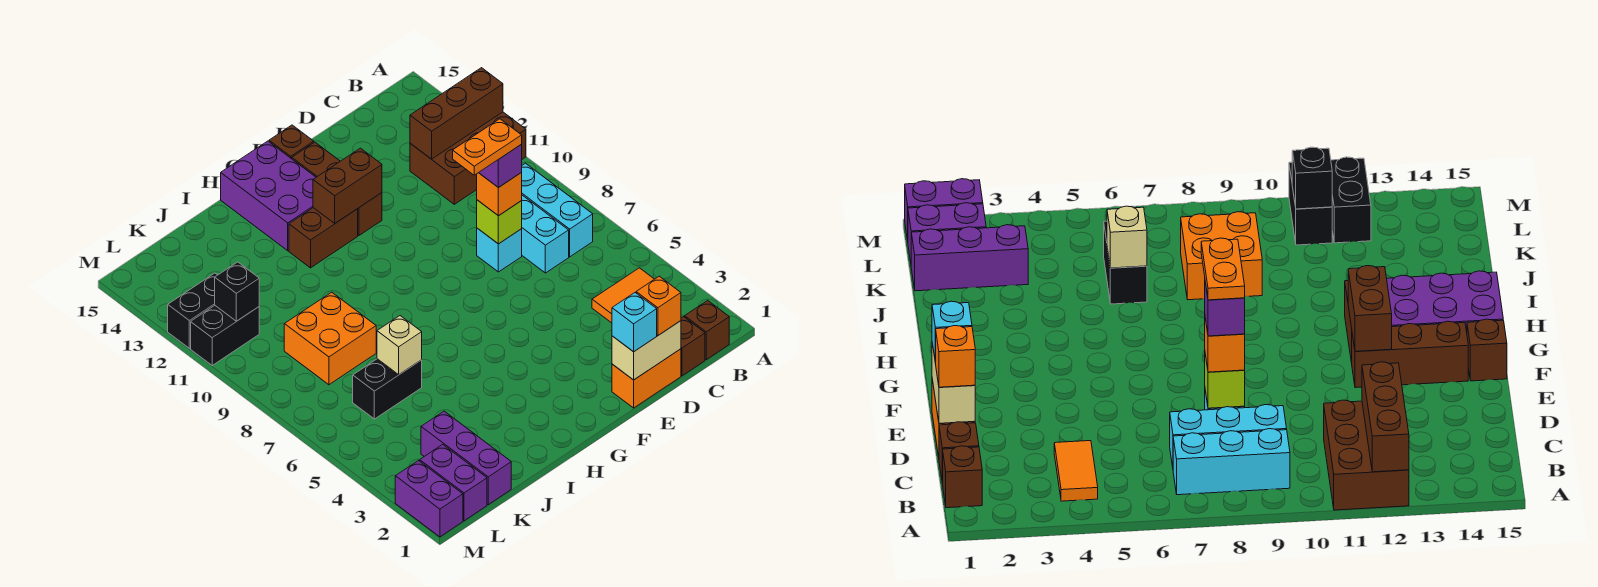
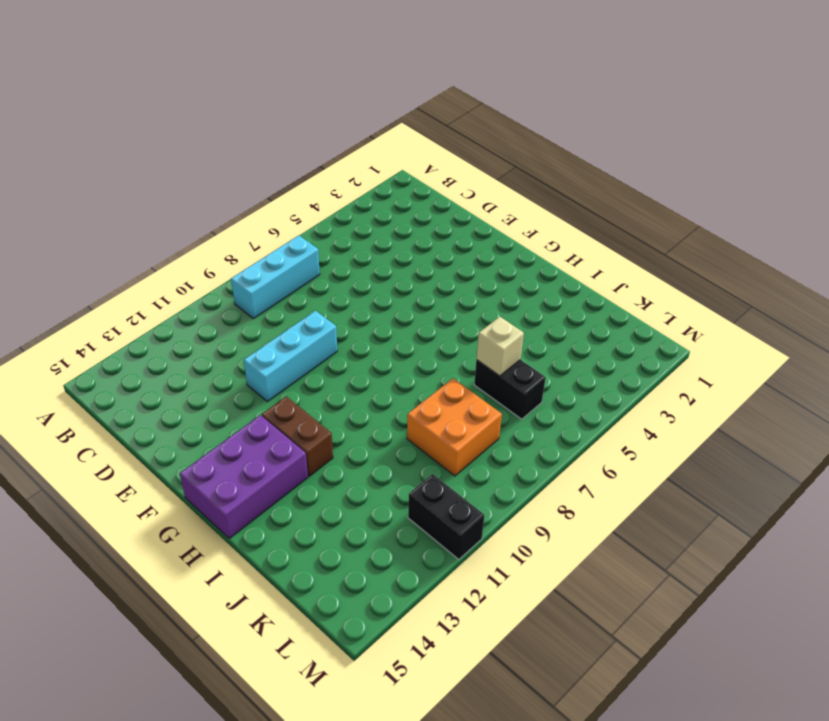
cyan 1x3 brick [244,311,337,402] -> cyan 1x3 brick moved to [521,195,569,273]
none -> brown 2x3 brick [410,112,526,204]
none -> brown 1x1 brick [685,300,729,360]
none -> orange 1x2 tile [592,268,654,323]
none -> brown 1x1 brick [681,317,705,376]

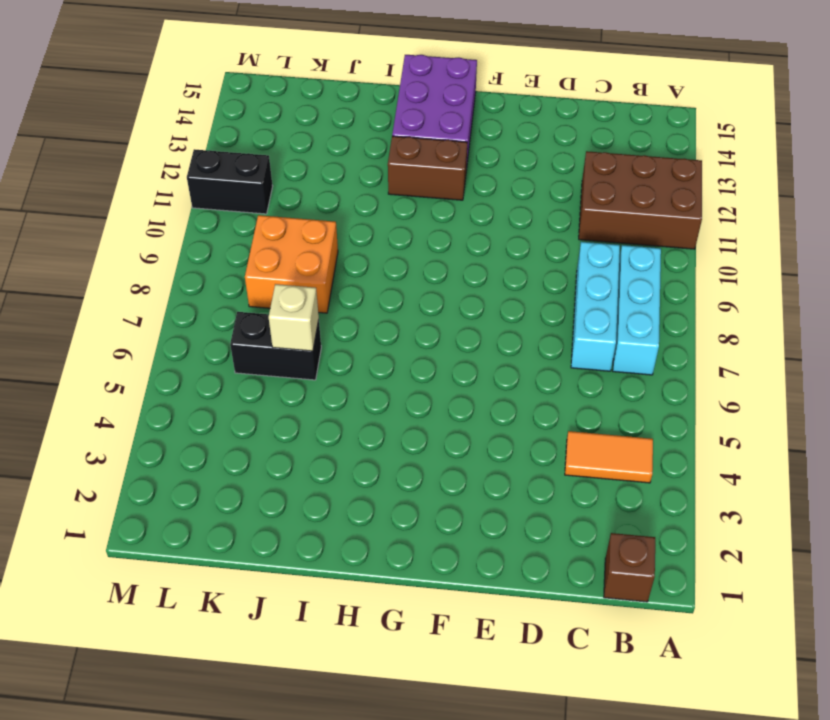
none -> brown 1x1 brick [681,317,705,376]
none -> orange 1x2 brick [612,349,681,408]
none -> cyan 1x1 brick [477,228,522,272]
none -> brown 1x3 brick [292,142,382,235]

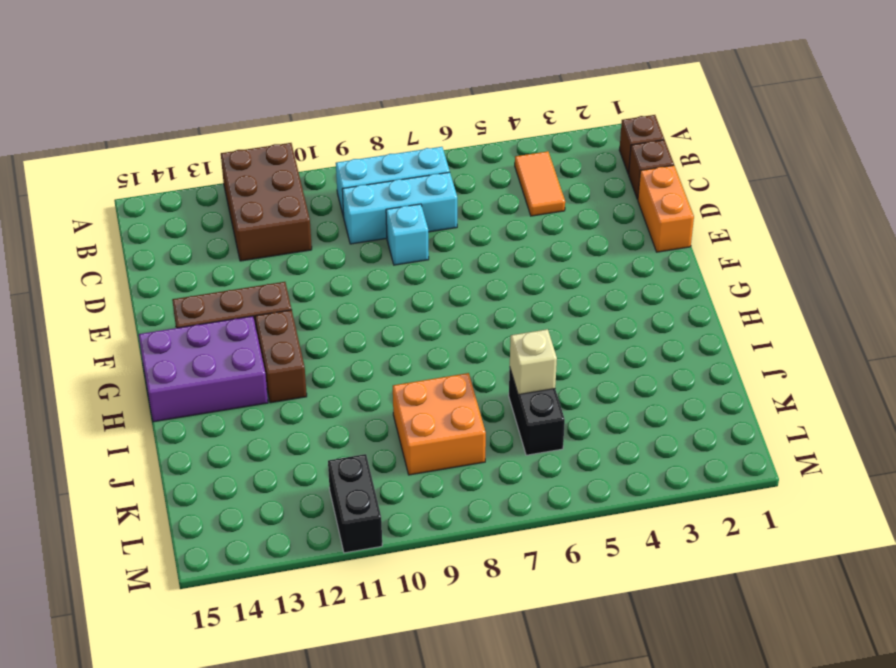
none -> brown 1x1 brick [269,125,314,159]
none -> purple 1x3 brick [421,411,511,505]
none -> purple 1x2 brick [420,444,487,521]
none -> black 1x2 brick [168,273,217,348]

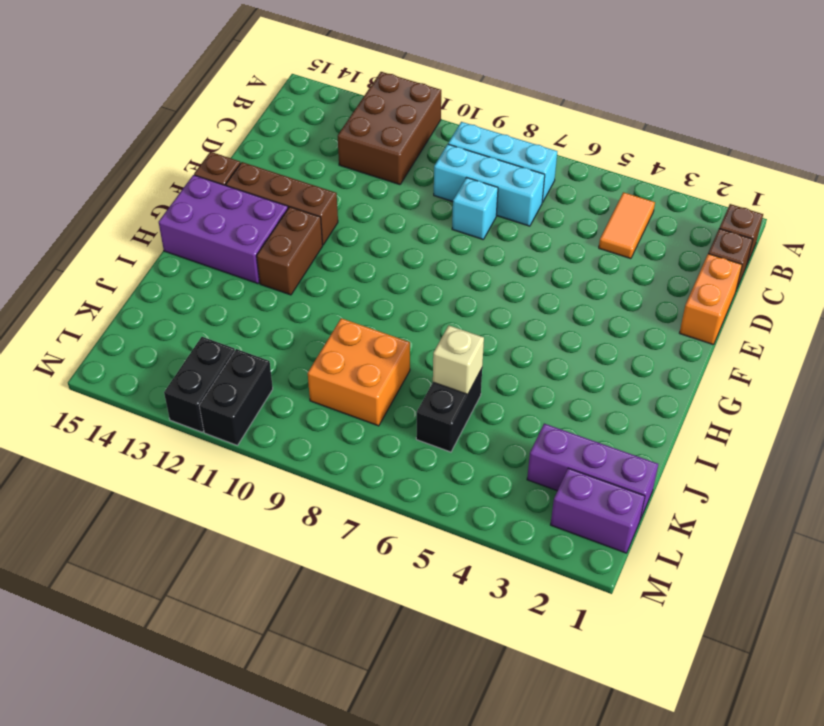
none -> purple 1x2 brick [395,461,463,537]
none -> brown 1x3 brick [410,68,503,159]
none -> tan 1x2 brick [612,321,681,380]
none -> lime 1x1 brick [477,200,522,244]

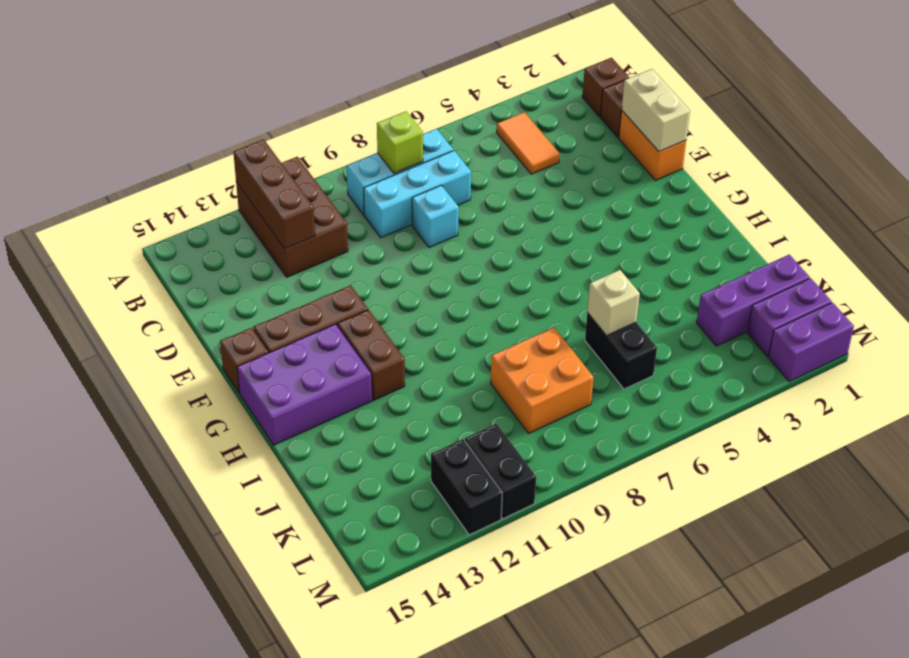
lime 1x1 brick [377,111,423,173] -> lime 1x1 brick moved to [477,200,522,244]
none -> brown 1x2 brick [313,148,382,223]
none -> black 1x1 brick [215,262,259,321]
none -> orange 1x1 brick [636,276,681,335]
none -> orange 1x1 brick [477,173,522,216]

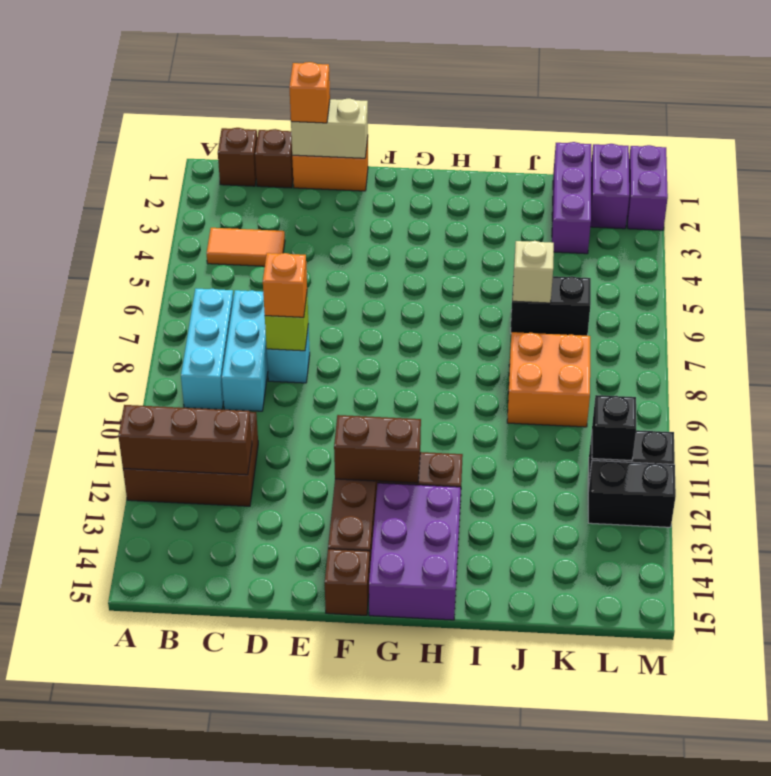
none -> cyan 1x1 brick [612,293,657,352]
none -> purple 1x1 brick [479,145,522,188]
none -> orange 1x2 plate [453,119,522,175]

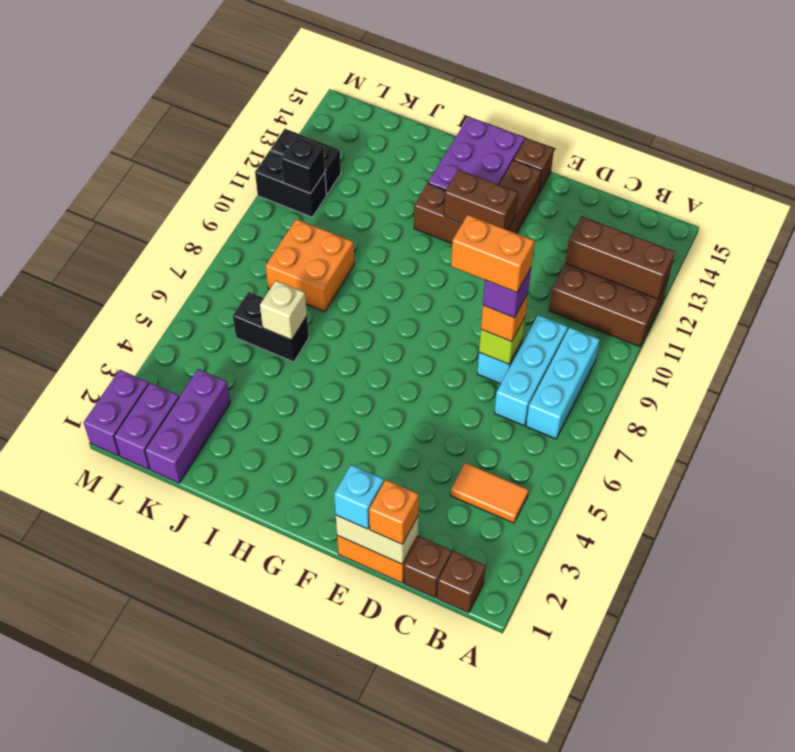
orange 1x2 brick [451,215,534,292] -> orange 1x2 plate [453,119,522,175]

